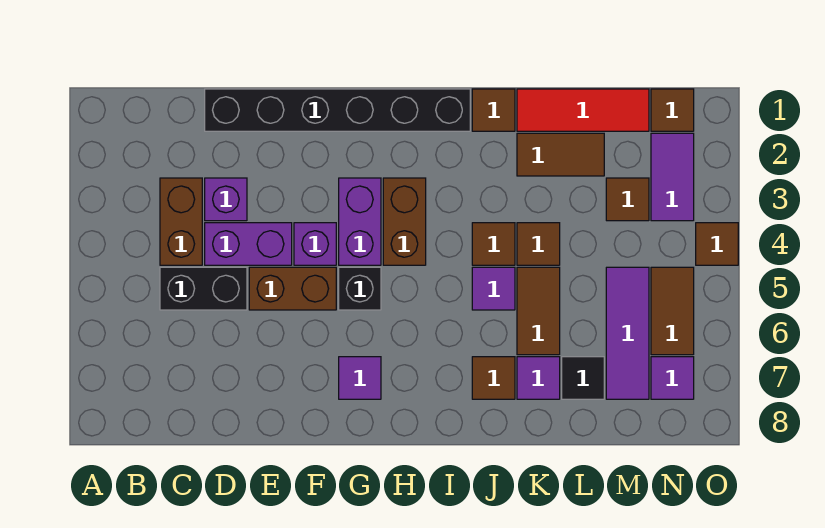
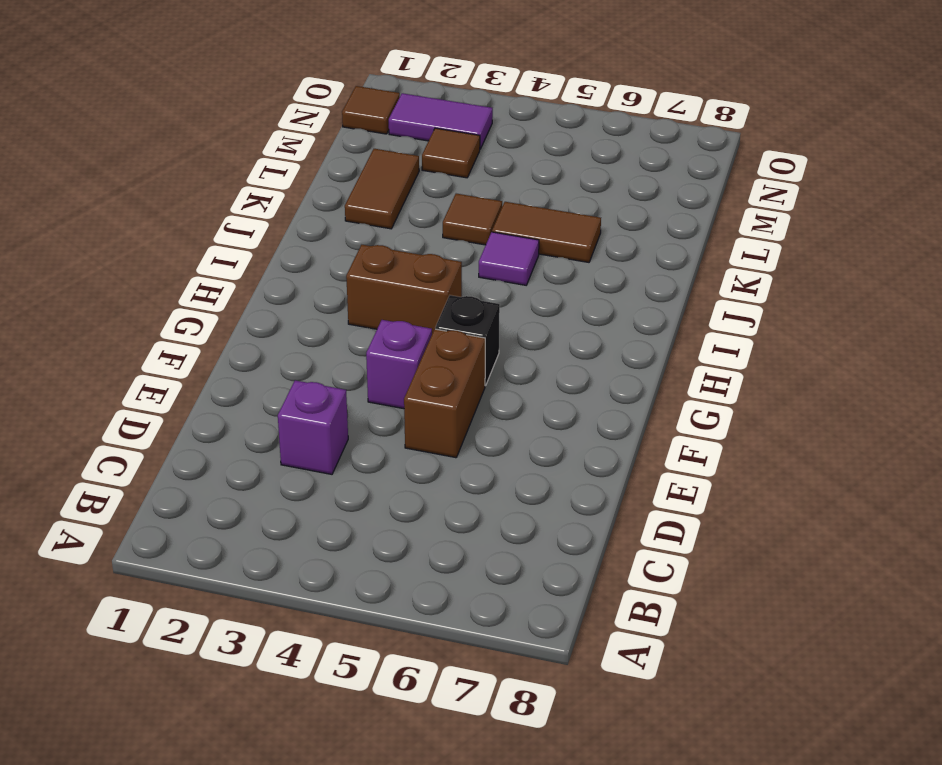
none -> brown 1x2 brick [160,178,202,265]
none -> black 1x2 brick [160,267,247,310]
none -> black 1x6 brick [205,89,470,131]

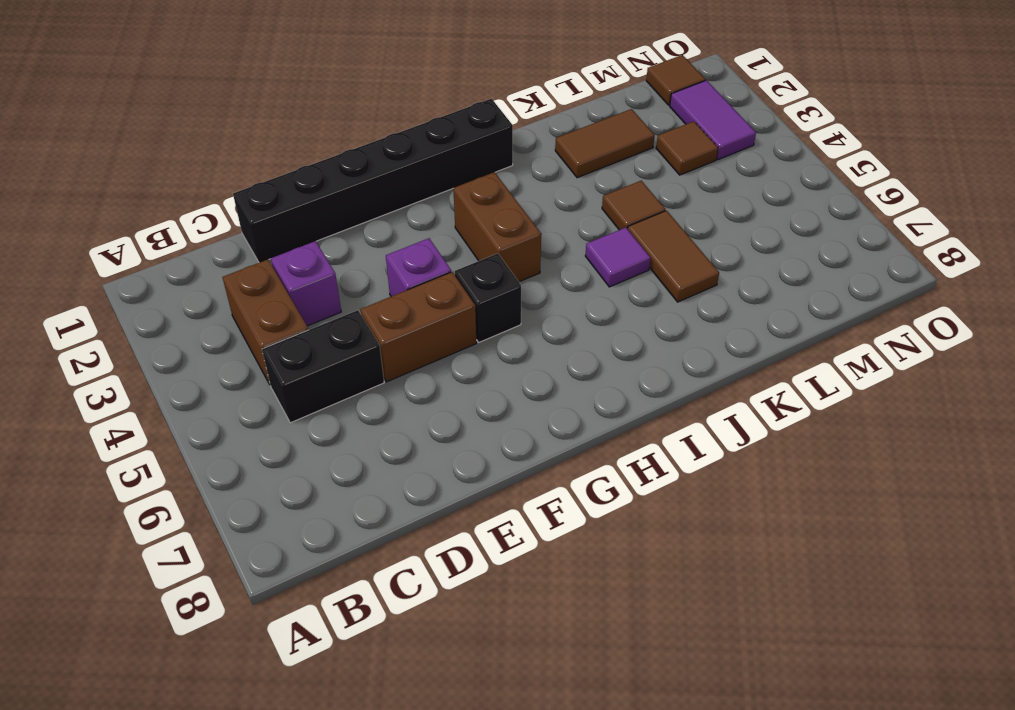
none -> purple 1x2 brick [205,223,292,265]
none -> purple 1x2 brick [339,178,381,265]
none -> purple 1x1 tile [339,357,381,399]

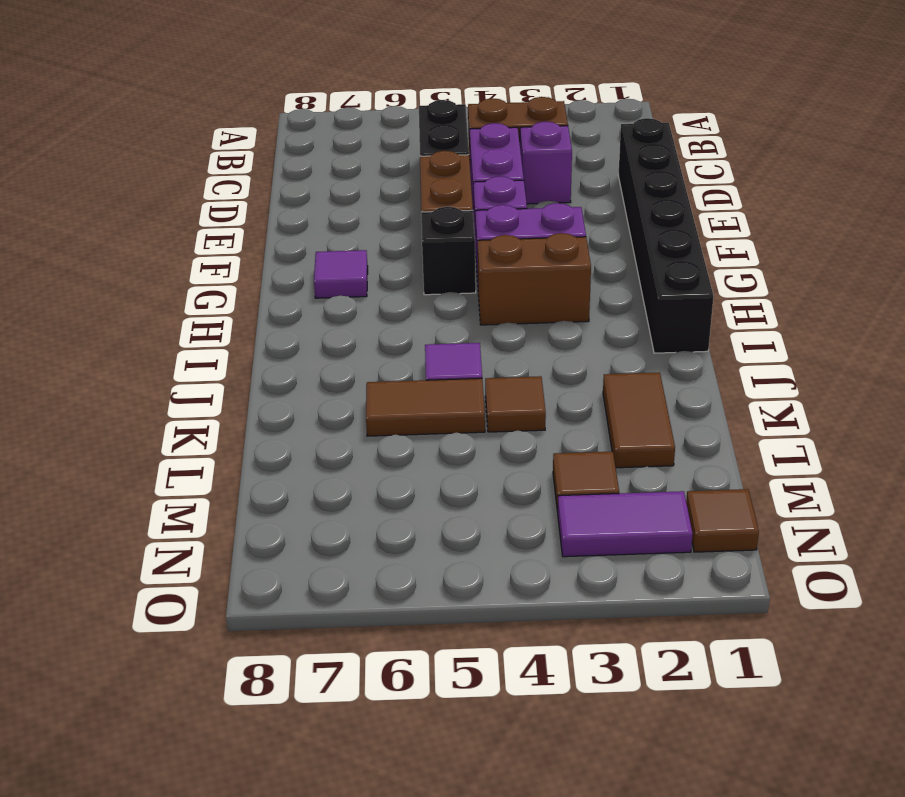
none -> brown 1x1 tile [472,89,515,131]
none -> brown 1x1 tile [472,223,515,265]
none -> brown 1x1 tile [472,357,515,399]

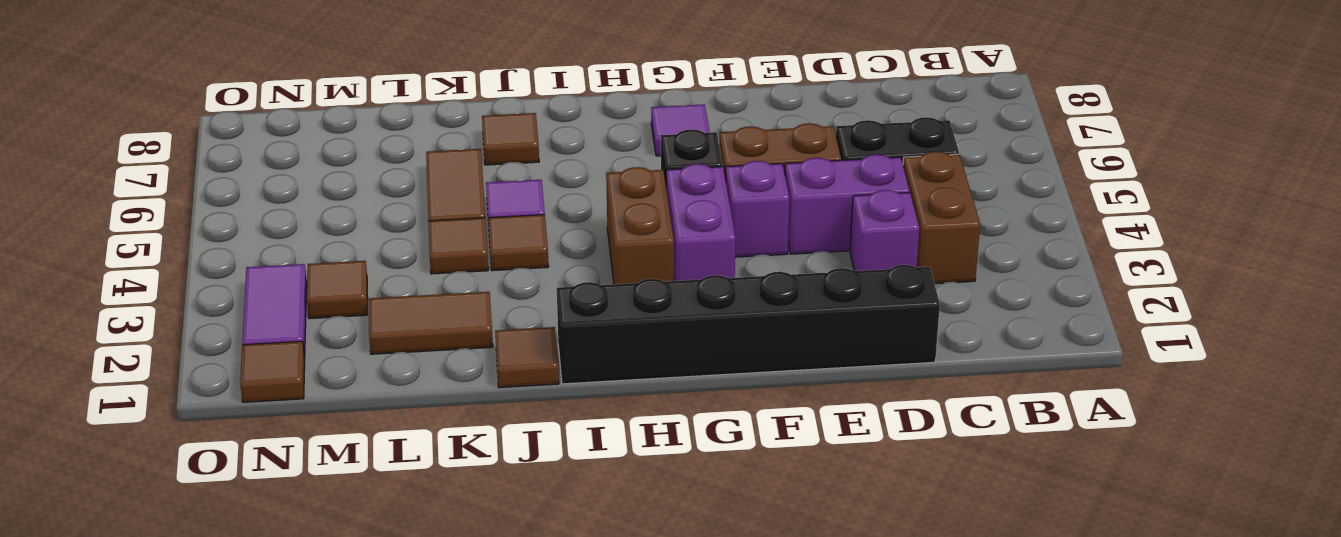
none -> red 1x3 tile [517,89,649,131]
none -> purple 1x1 tile [517,357,560,399]
none -> black 1x1 tile [562,357,604,399]

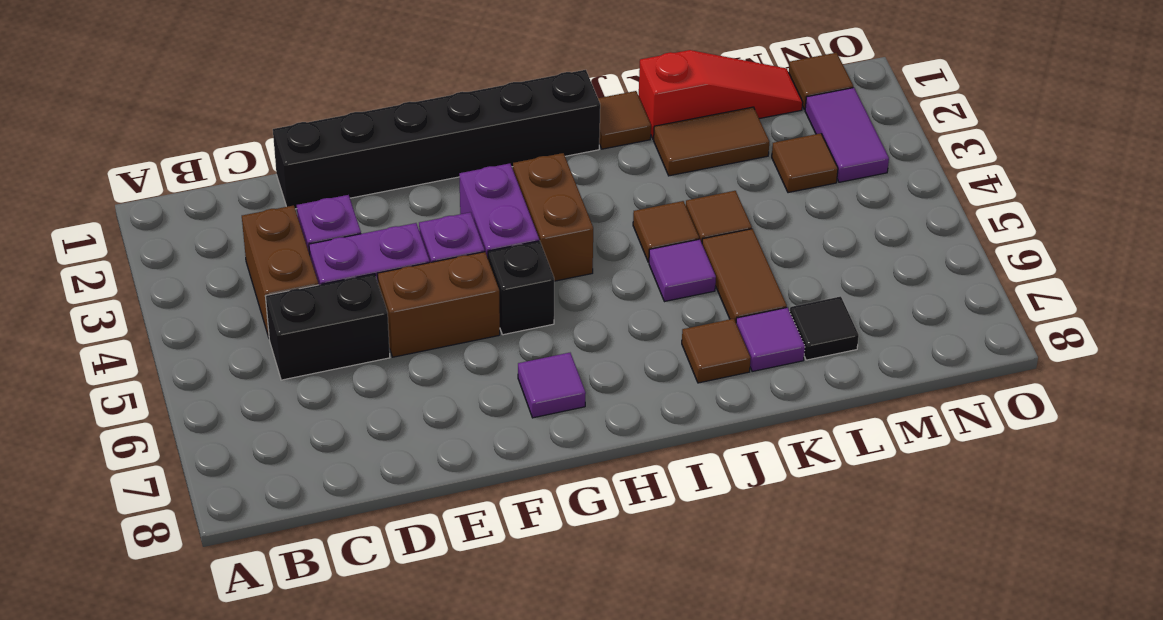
red 1x3 slope [639,50,803,139] -> red 1x3 tile [517,89,649,131]
none -> purple 1x3 tile [606,267,649,399]
none -> brown 1x2 tile [651,267,694,355]
none -> purple 1x1 tile [651,357,694,399]

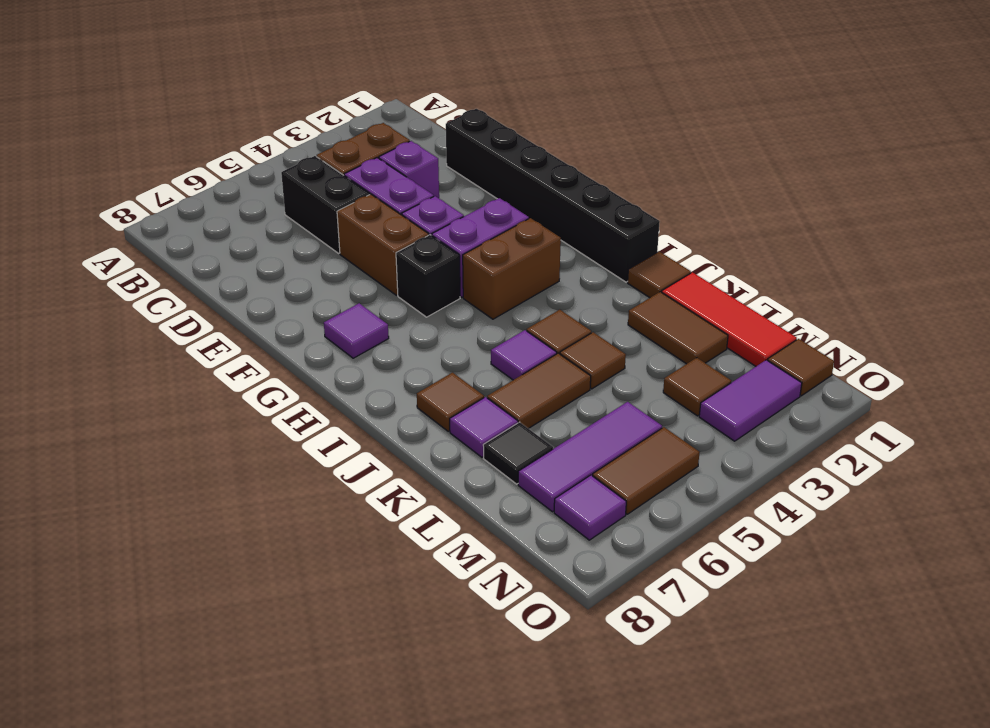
none -> brown 1x1 tile [696,223,738,265]

